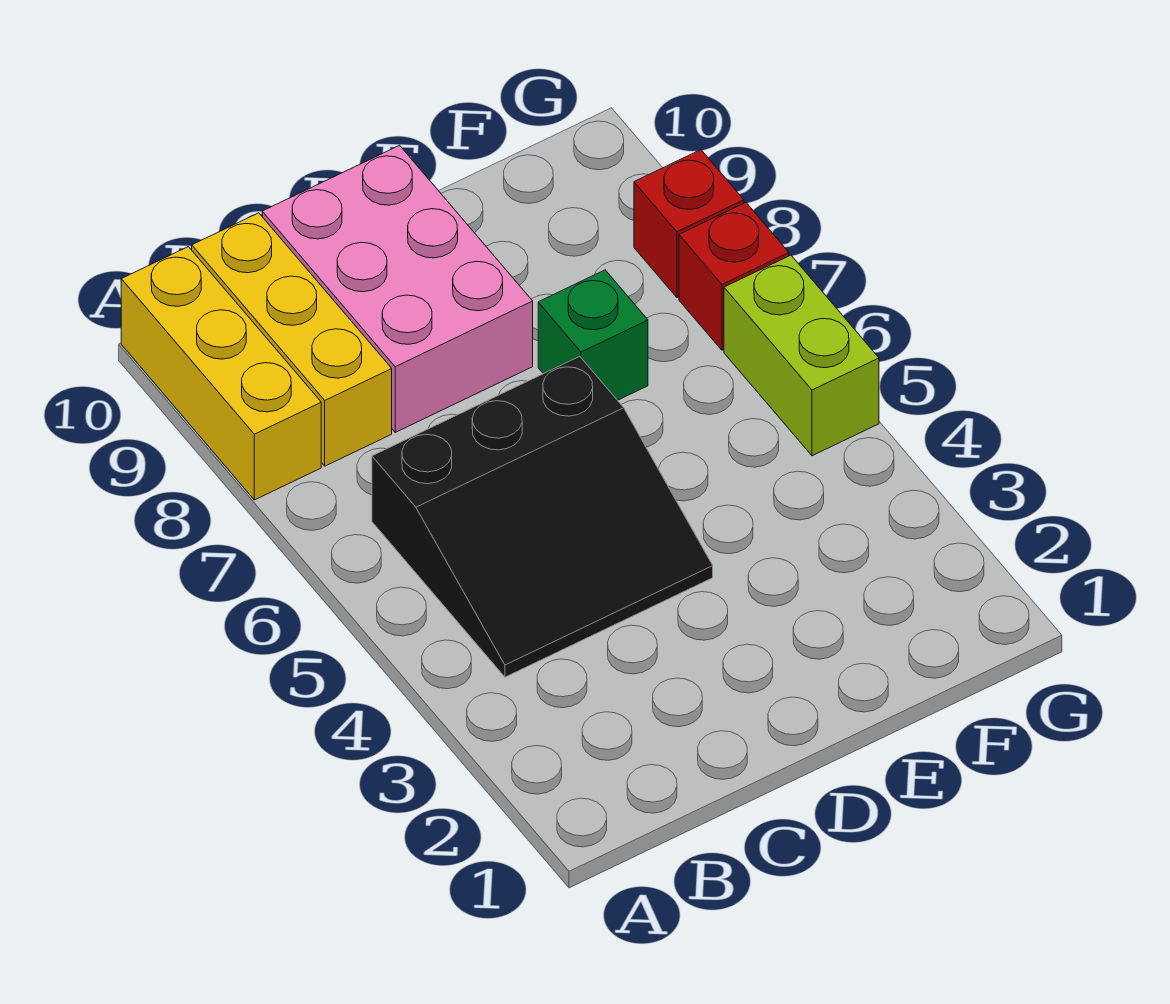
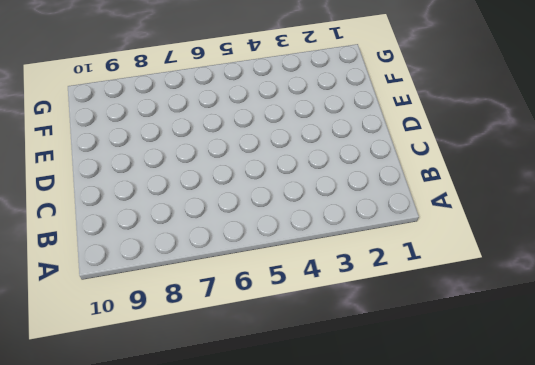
none -> yellow 1x3 brick [121,247,321,500]
none -> black 3x3 slope [372,356,713,677]

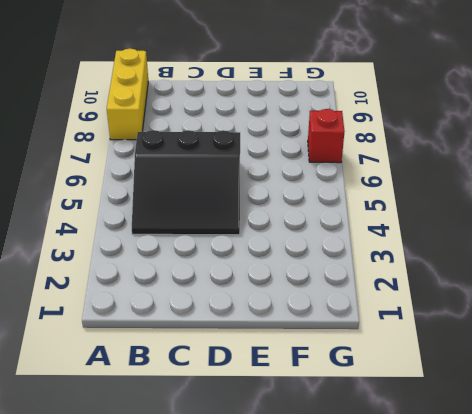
none -> yellow 1x3 brick [192,213,392,466]
none -> pink 2x3 brick [262,145,533,432]

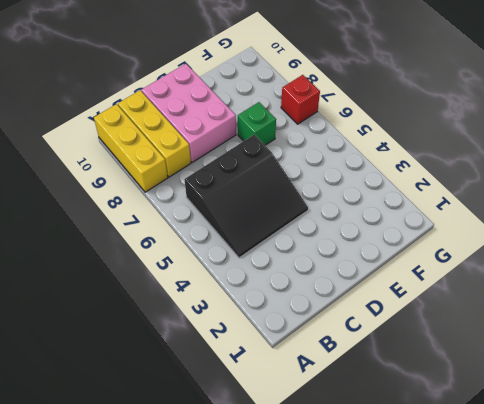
none -> lime 1x2 brick [724,255,879,456]
none -> red 1x1 brick [634,150,744,297]

